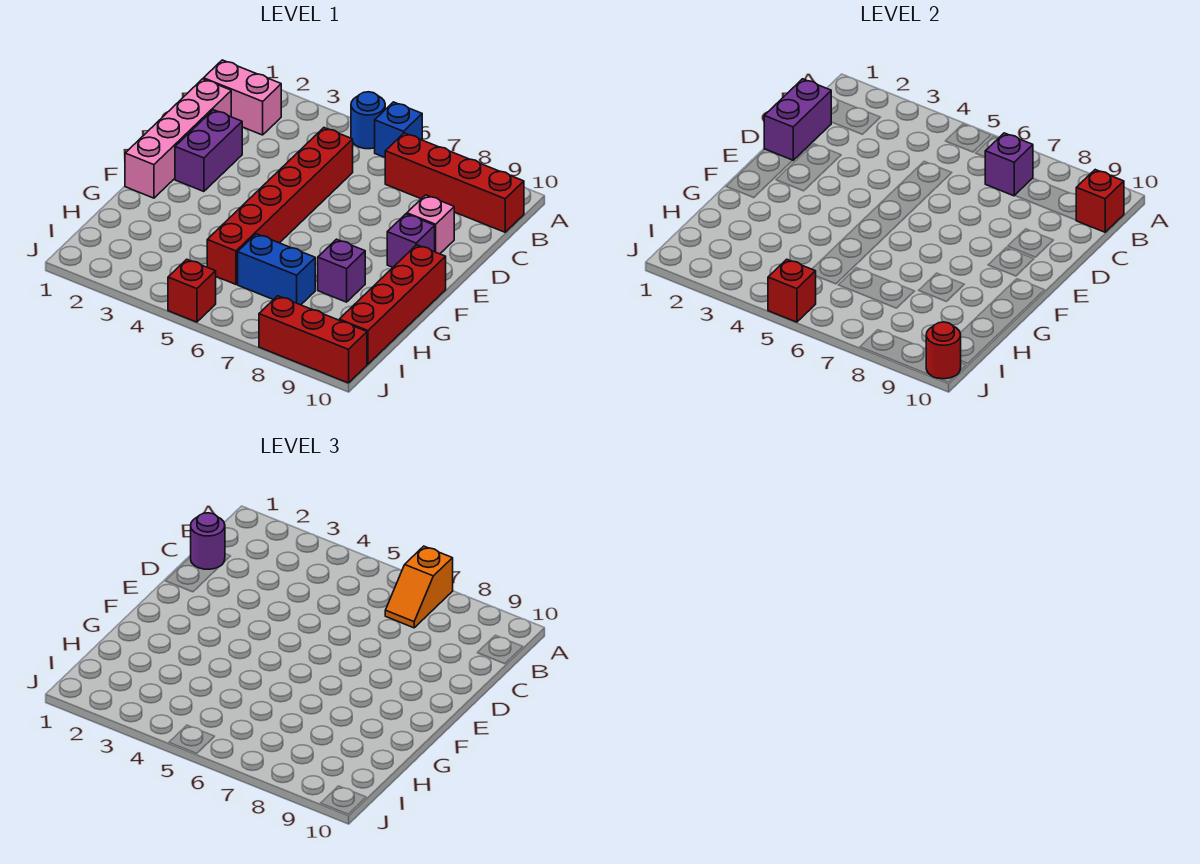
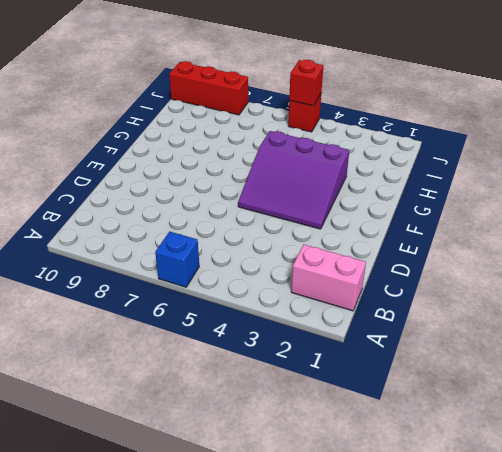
purple 3x3 slope [238,131,349,229] -> red 1x6 brick [207,128,353,284]
none -> blue 1x1 round brick [351,92,385,149]
none -> red 1x4 brick [385,133,524,232]
none -> pink 1x4 brick [125,79,231,198]

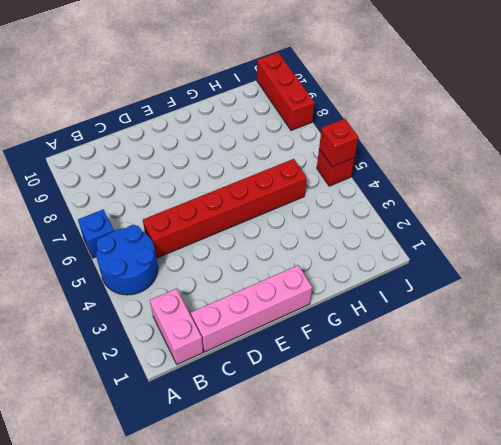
blue 2x2 round brick [96,225,158,295] -> blue 1x1 round brick [351,92,385,149]
none -> red 1x4 brick [385,133,524,232]
none -> purple 1x2 brick [175,110,242,192]
none -> pink 1x1 brick [407,195,454,254]

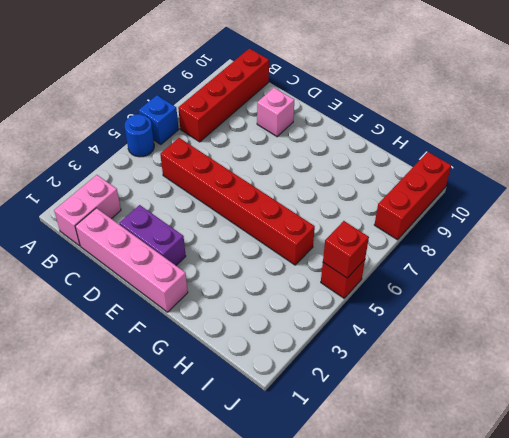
none -> purple 1x1 brick [387,214,435,267]
none -> red 1x4 brick [339,245,446,364]
none -> purple 1x1 brick [318,239,365,302]

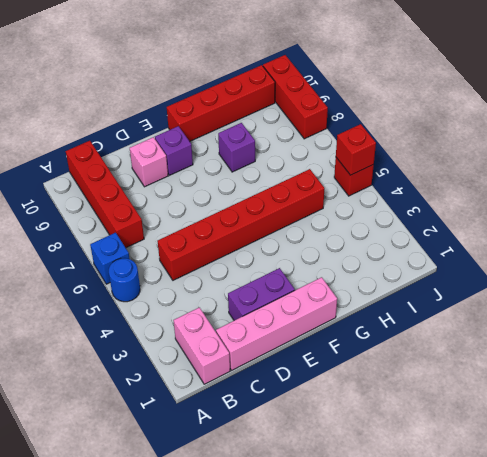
none -> blue 1x2 brick [238,234,315,305]
none -> purple 1x1 brick [985,133,1033,196]
none -> red 1x1 brick [1076,170,1124,232]

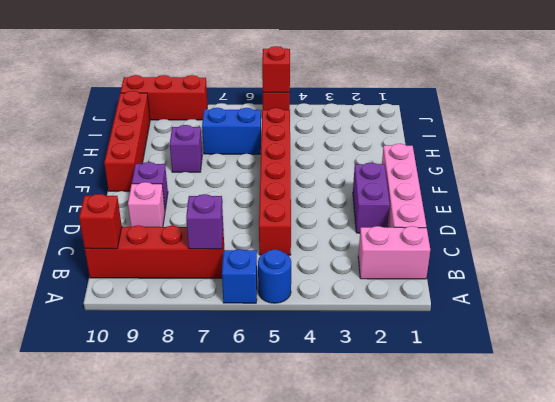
none -> purple 1x2 brick [764,79,831,160]
none -> red 1x1 round brick [926,322,961,379]
none -> orange 1x2 slope [385,546,453,628]

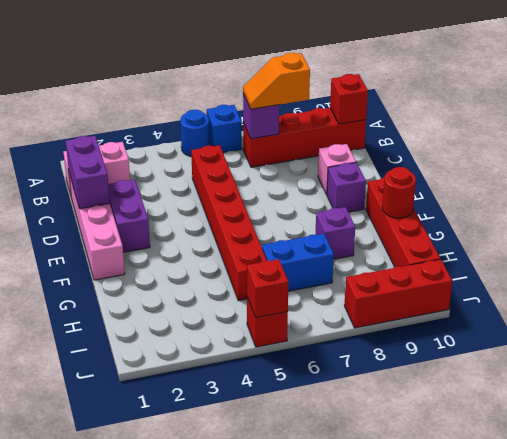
orange 1x2 slope [243,53,310,109] -> orange 1x2 slope turned to [385,546,453,628]
red 1x1 round brick [382,167,416,218] -> red 1x1 round brick moved to [926,322,961,379]
none -> purple 1x1 round brick [191,513,225,569]

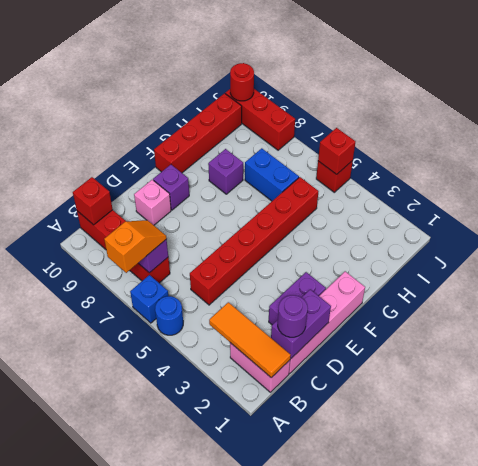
orange 1x3 tile [209,302,291,378] -> none

